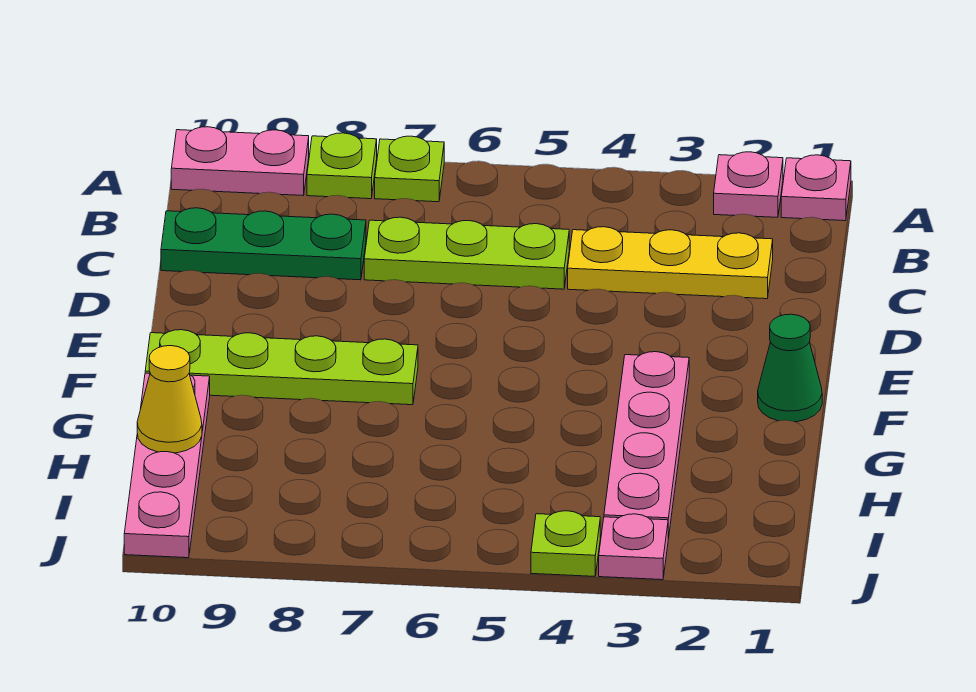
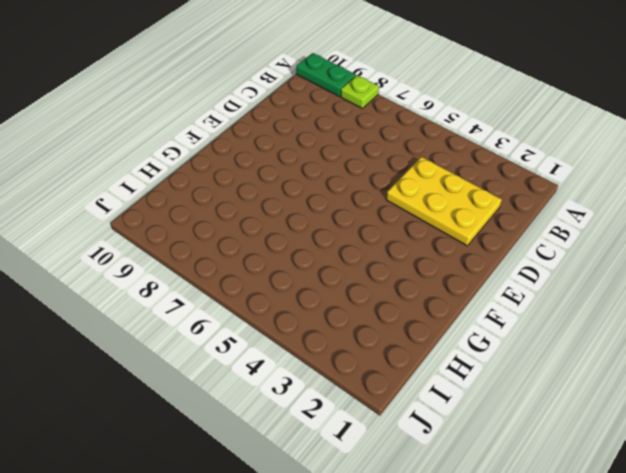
green 1x2 plate [296,53,356,97] -> pink 1x2 plate [171,127,309,196]
yellow 2x3 plate [386,157,502,246] -> yellow 1x3 plate [568,227,773,299]
none -> pink 1x1 plate [781,155,851,221]
none -> pink 1x1 plate [714,152,783,217]
none -> lime 1x1 plate [375,136,444,202]

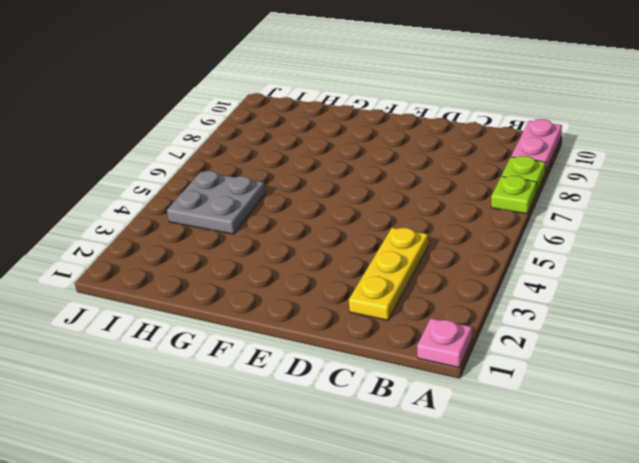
grey 2x2 plate [167,171,266,234] -> none
none -> pink 1x1 plate [714,152,783,217]
none -> lime 1x3 plate [364,217,569,289]
none -> green 1x3 plate [161,208,366,280]

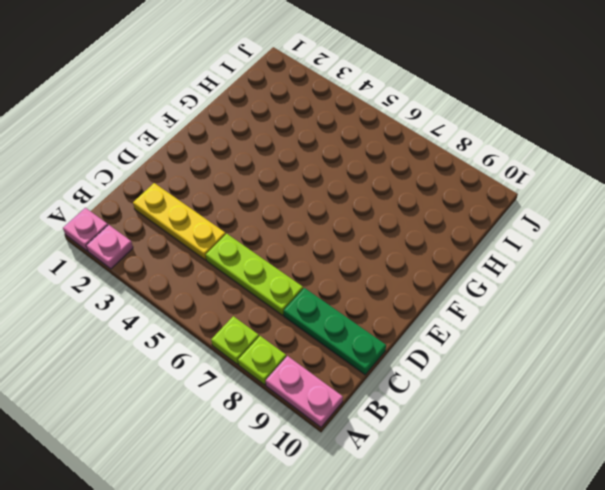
none -> green 1x1 cone [758,314,822,422]
none -> pink 1x4 plate [604,352,689,539]
none -> lime 1x4 plate [145,330,418,405]

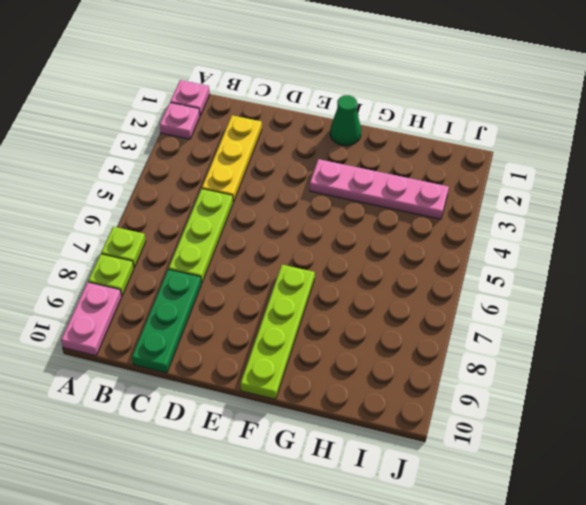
none -> pink 1x4 plate [124,373,210,558]
none -> pink 1x1 plate [599,514,668,580]
none -> lime 1x1 plate [531,511,600,576]

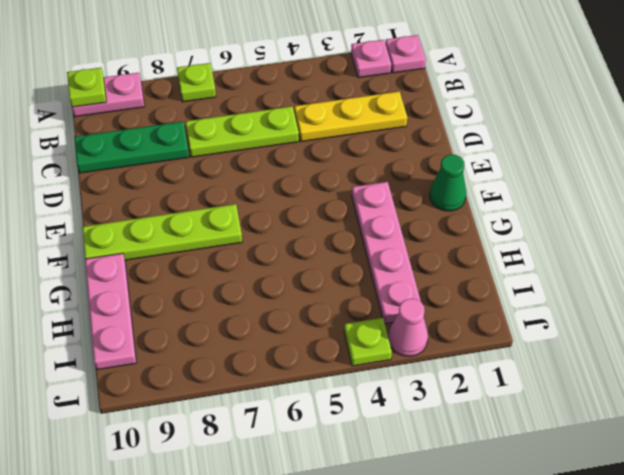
lime 1x1 plate [67,68,106,107] -> lime 1x1 plate moved to [307,133,377,199]
pink 1x3 plate [85,253,136,370] -> pink 1x4 plate [124,373,210,558]
pink 1x1 cone [388,299,428,356] -> pink 1x1 plate [599,514,668,580]
none -> yellow 1x1 cone [137,346,202,453]

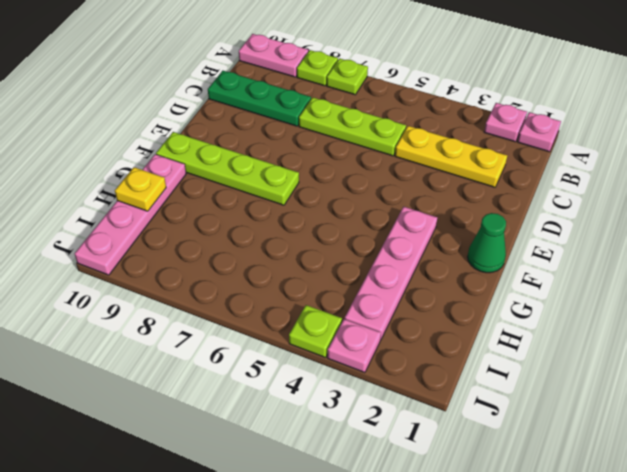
yellow 1x1 plate [115,167,166,211] -> yellow 1x1 cone [137,346,202,453]

